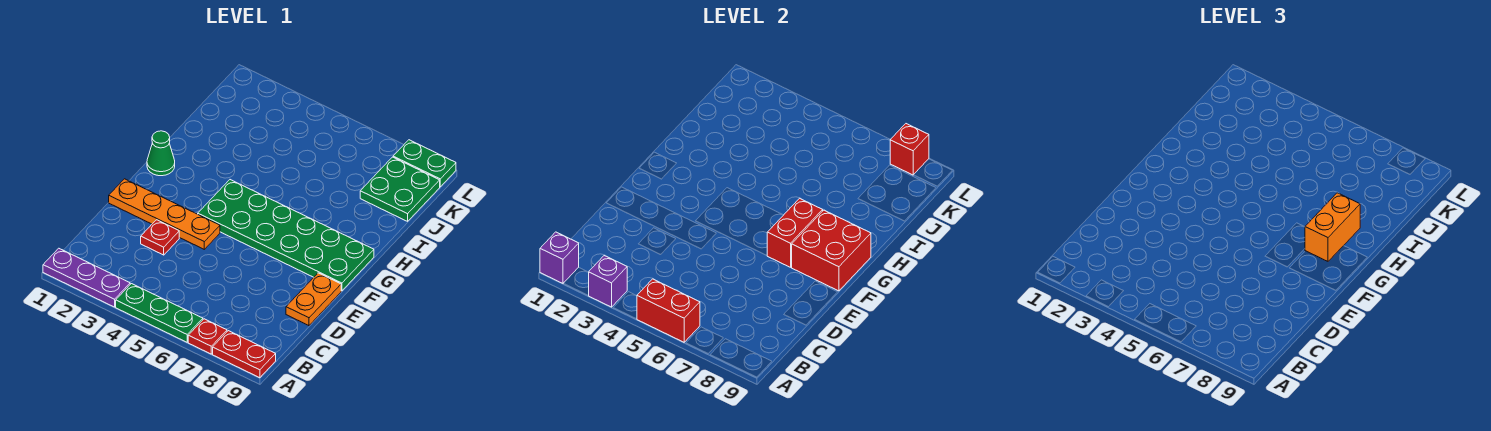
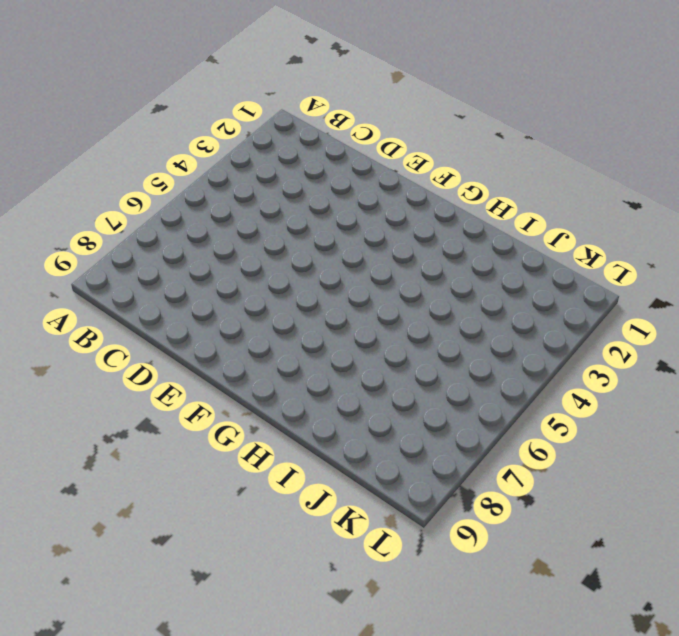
none -> purple 1x3 plate [43,248,130,307]
none -> green 1x3 plate [116,284,203,342]
none -> red 1x1 plate [188,319,227,354]

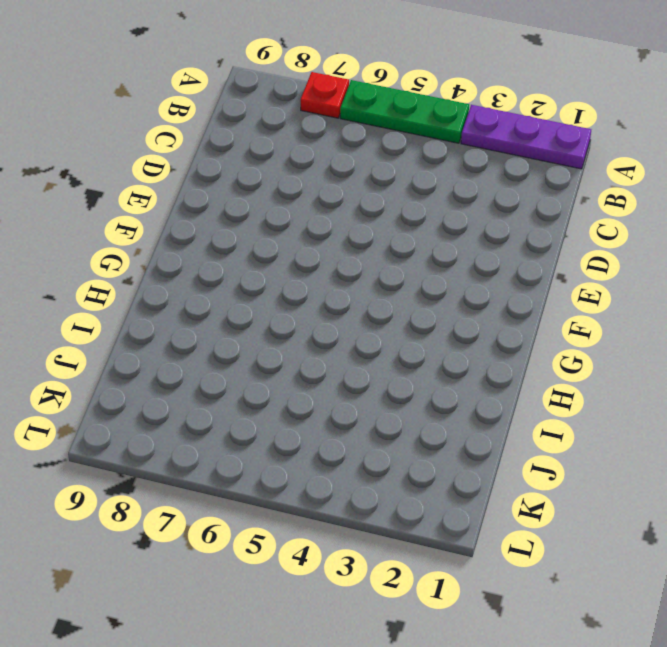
none -> red 1x2 plate [213,331,276,378]
none -> red 1x1 plate [141,220,179,255]
none -> orange 1x2 plate [286,273,341,326]

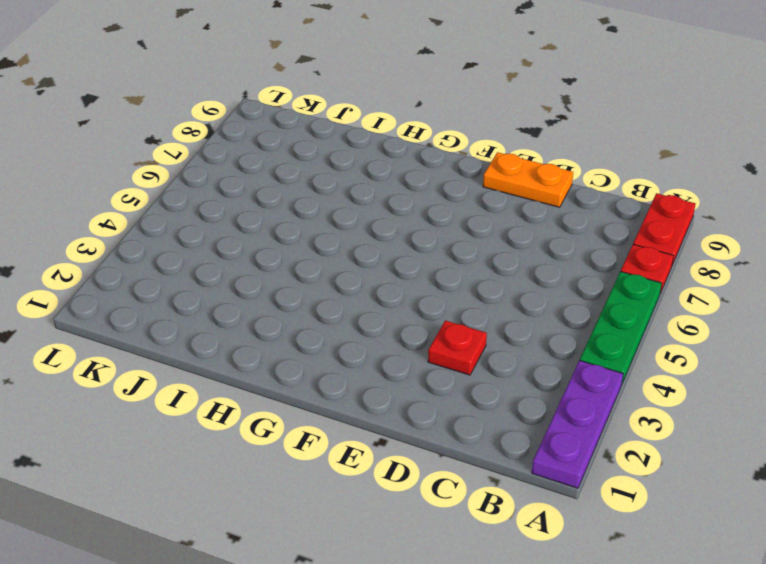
none -> orange 1x4 plate [109,179,220,249]
none -> green 2x6 plate [198,180,374,291]
none -> green 1x1 cone [147,131,175,176]

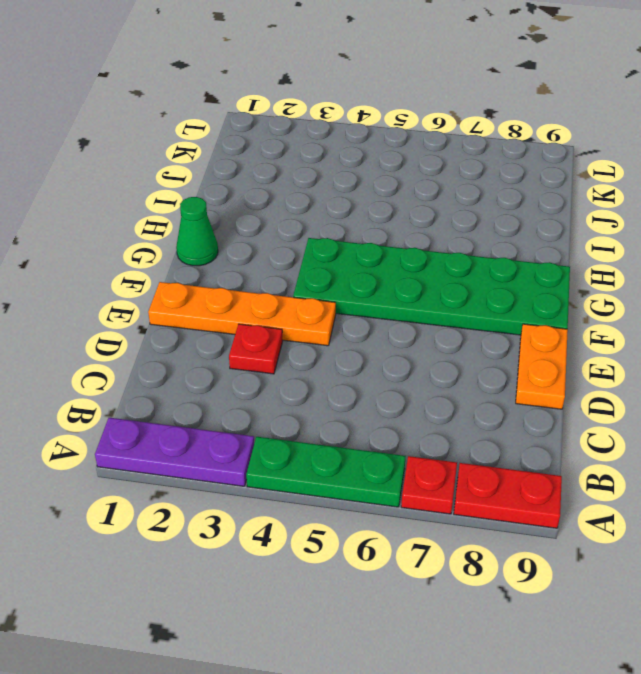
none -> green 2x2 plate [360,157,440,221]
none -> green 1x2 plate [393,140,456,187]
none -> purple 1x1 brick [540,232,579,283]

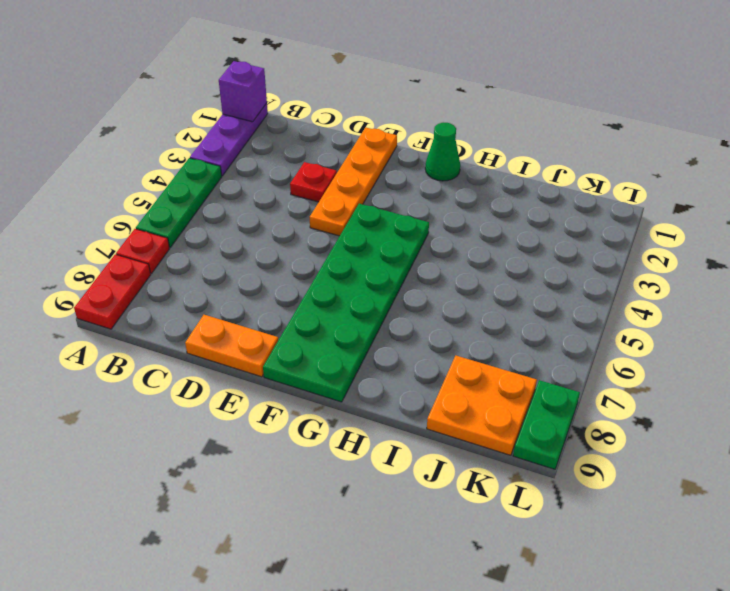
orange 2x2 plate [427,356,537,455] -> green 2x2 plate [360,157,440,221]
none -> purple 1x1 brick [588,256,627,307]
none -> red 1x2 brick [637,279,700,342]
none -> red 1x2 brick [767,198,823,267]

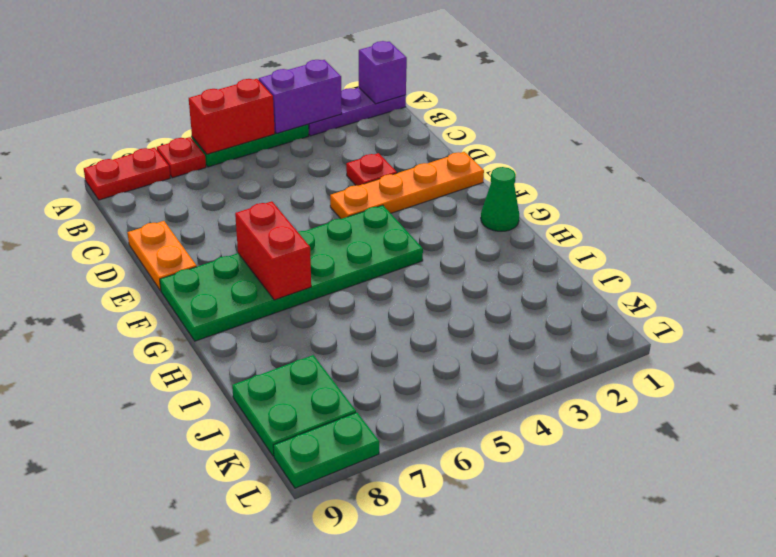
purple 1x2 brick [259,60,342,133] -> purple 1x1 brick [588,256,627,307]
none -> red 2x2 brick [791,210,871,291]
none -> red 1x1 brick [890,124,929,175]
none -> orange 1x2 brick [1305,193,1360,261]

